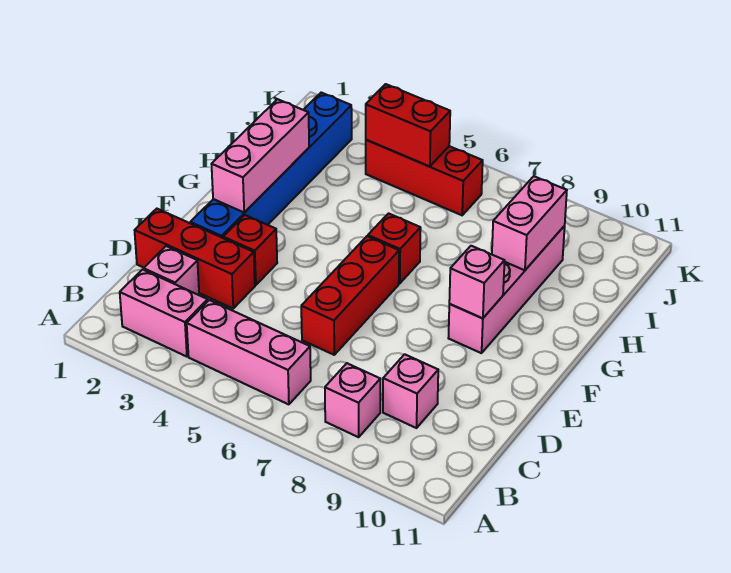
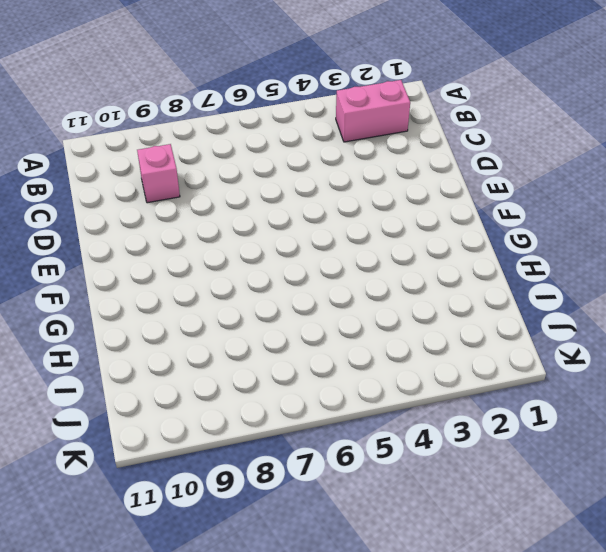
none -> pink 1x3 brick [187,300,311,404]
none -> pink 1x1 brick [325,363,380,437]
none -> pink 1x1 brick [144,246,199,295]

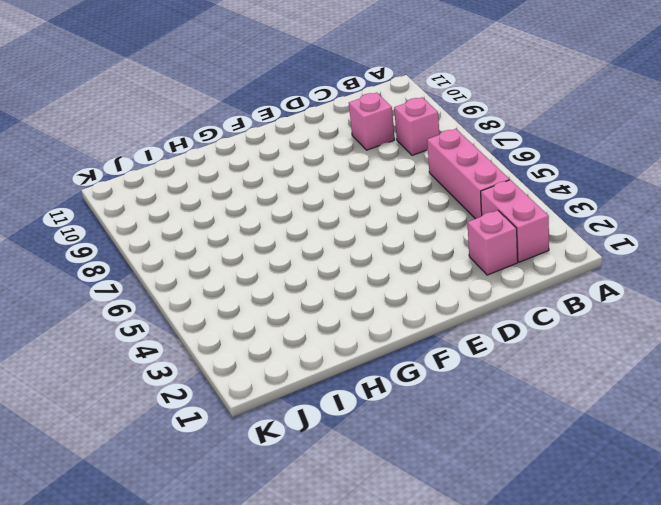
none -> red 1x3 brick [135,209,255,308]
none -> red 1x3 brick [301,236,399,355]
none -> blue 1x6 brick [190,93,352,238]

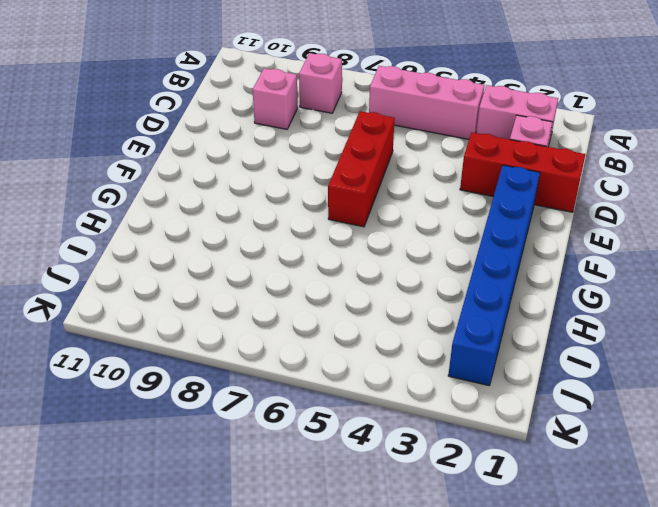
none -> red 1x1 brick [223,215,277,285]
none -> pink 1x4 brick [449,226,565,353]
none -> red 1x1 brick [368,213,421,284]

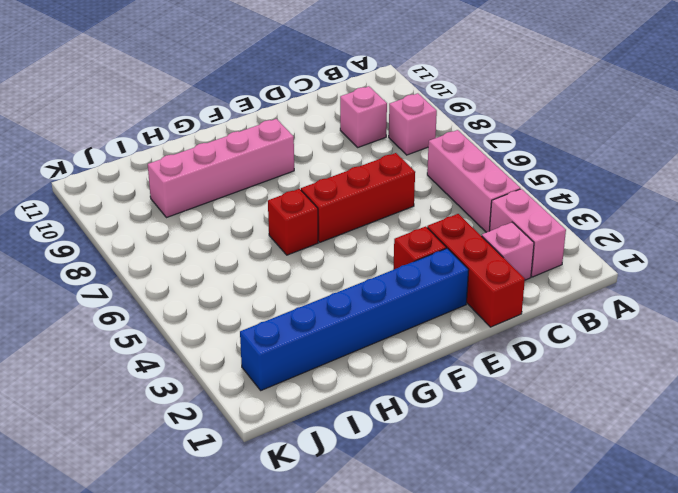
none -> red 1x3 brick [366,140,483,215]
none -> pink 1x3 brick [212,99,309,212]
none -> pink 1x1 brick [449,246,505,318]

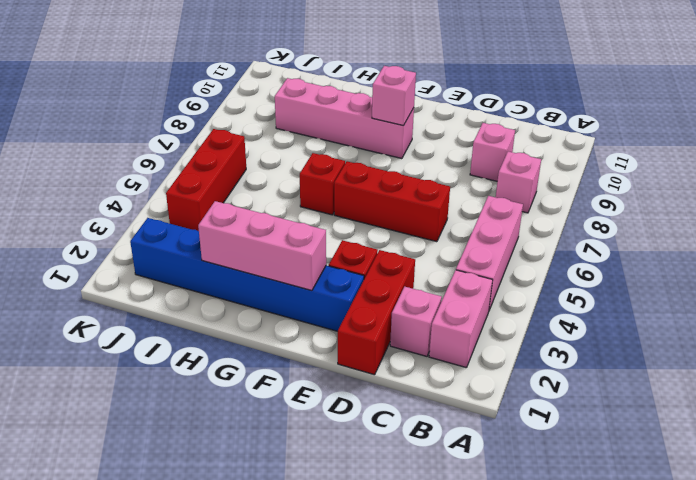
none -> pink 1x2 brick [492,176,567,270]
none -> red 1x2 brick [366,84,450,167]

